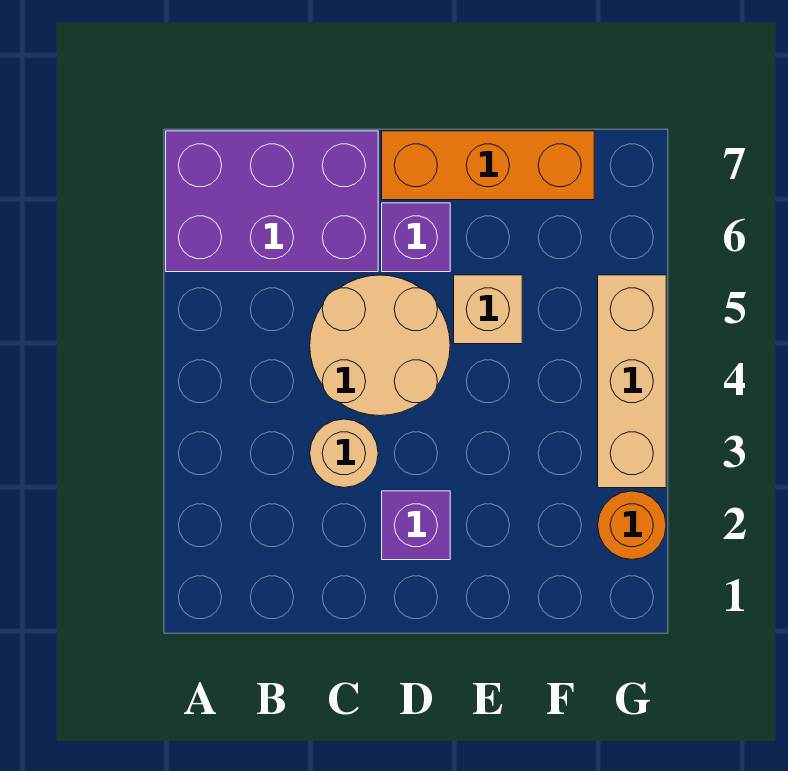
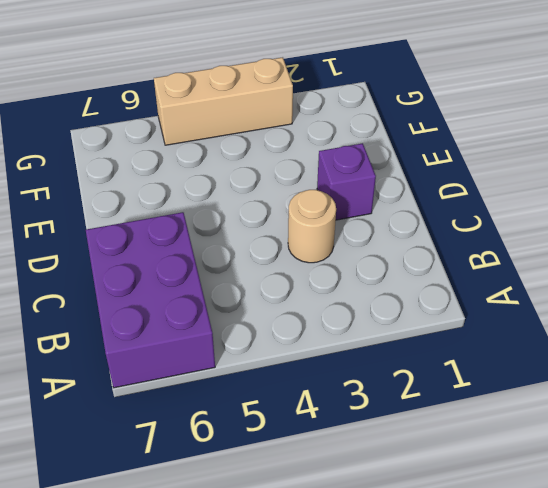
none -> tan 2x2 round brick [310,275,450,416]
none -> purple 1x1 brick [382,203,450,272]

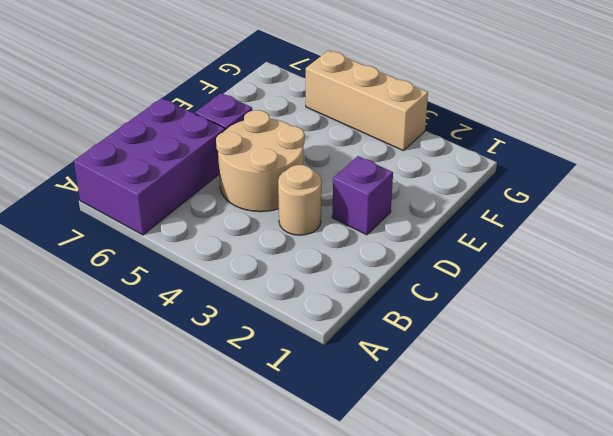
none -> orange 1x3 brick [382,131,594,200]
none -> tan 1x1 brick [454,275,522,344]

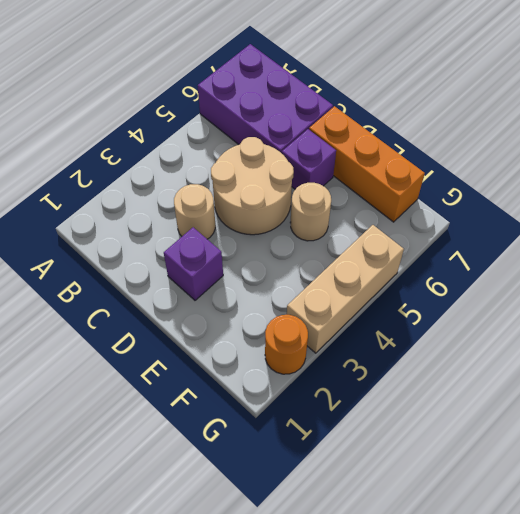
tan 1x1 round brick [290,183,331,241] -> tan 1x1 brick [454,275,522,344]

